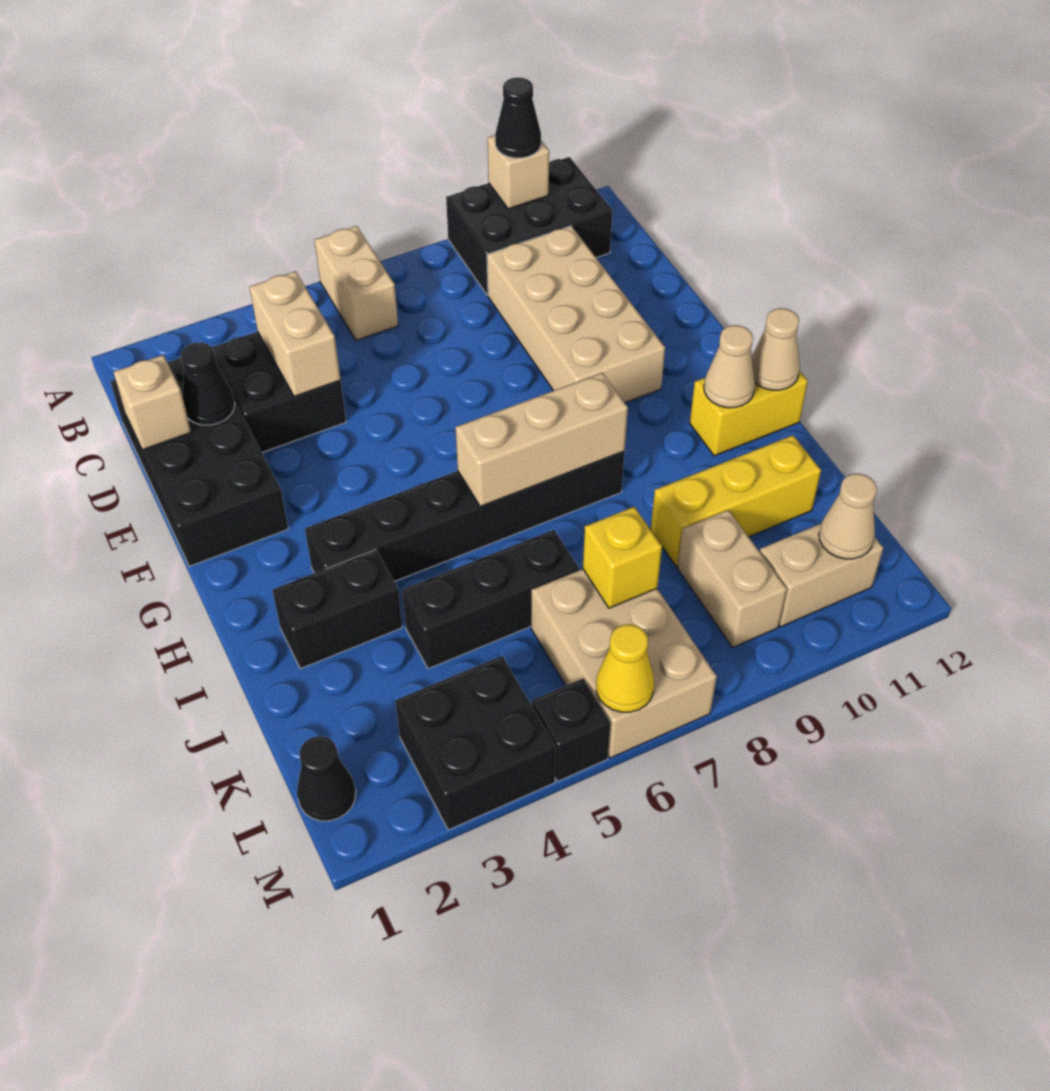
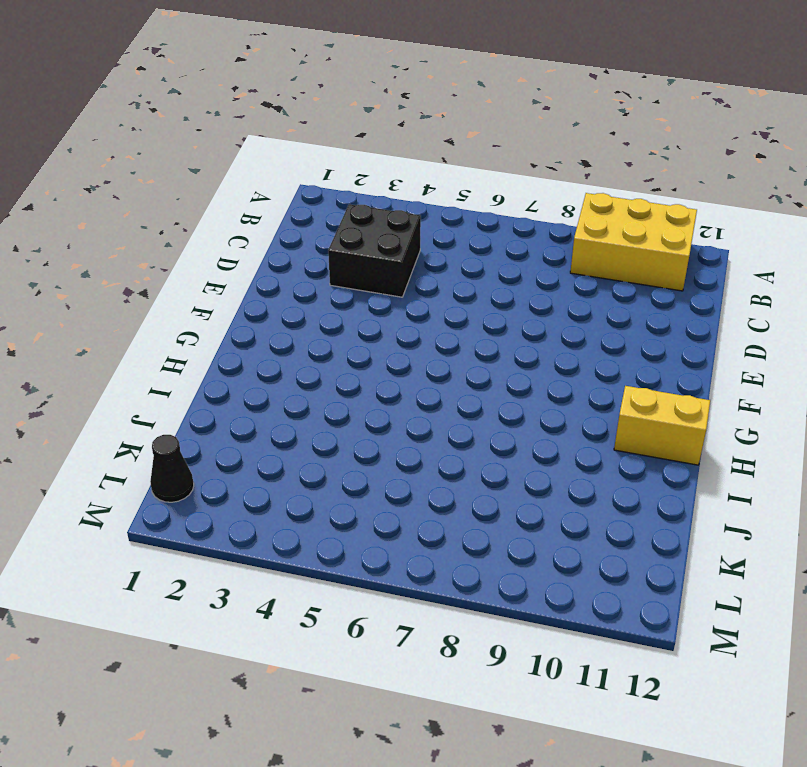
yellow 2x3 brick [570,193,697,291] -> black 2x3 brick [446,157,612,295]
none -> tan 1x2 brick [315,226,398,340]
none -> black 2x4 brick [111,357,288,566]
none -> tan 2x4 brick [487,226,665,403]

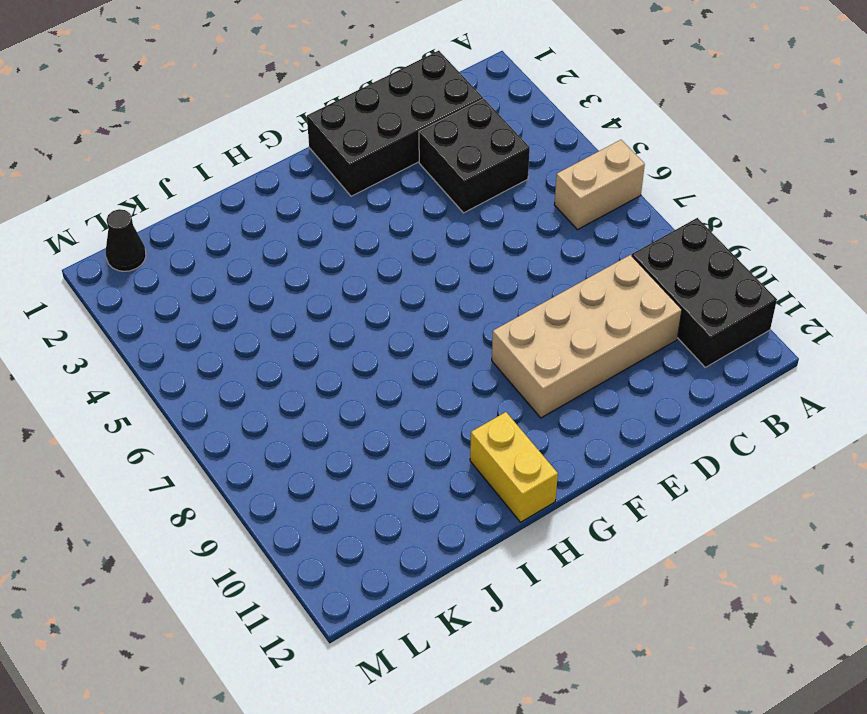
none -> black 1x6 brick [305,451,624,582]
none -> black 1x2 brick [272,550,402,669]
none -> black 1x3 brick [402,530,579,669]

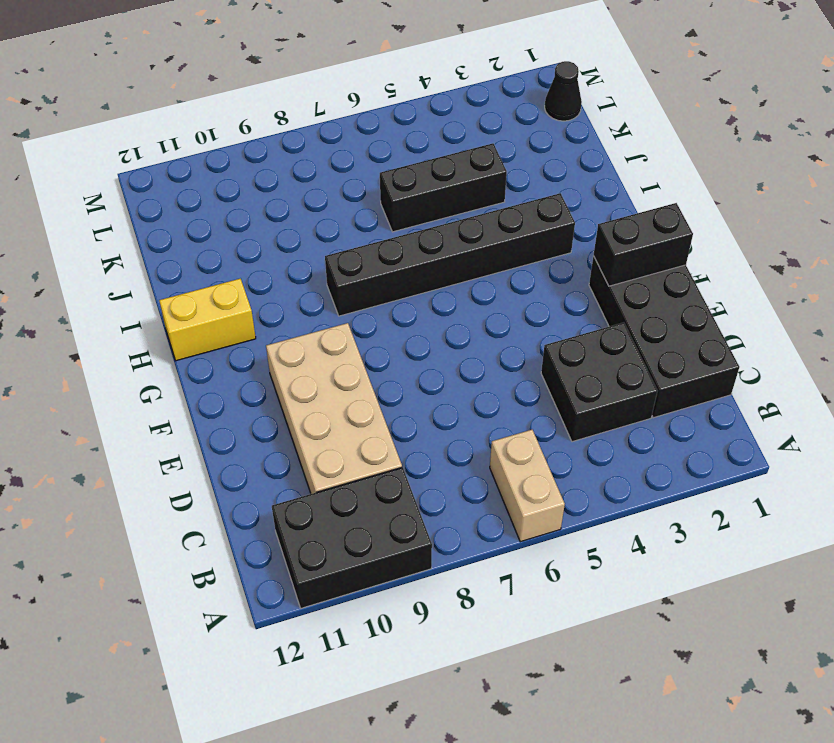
black 1x2 brick [594,203,693,286] -> black 1x2 brick moved to [272,550,402,669]
none -> yellow 1x3 brick [651,435,821,567]
none -> tan 2x3 brick [531,569,717,758]
none -> tan 1x2 brick [677,510,787,647]

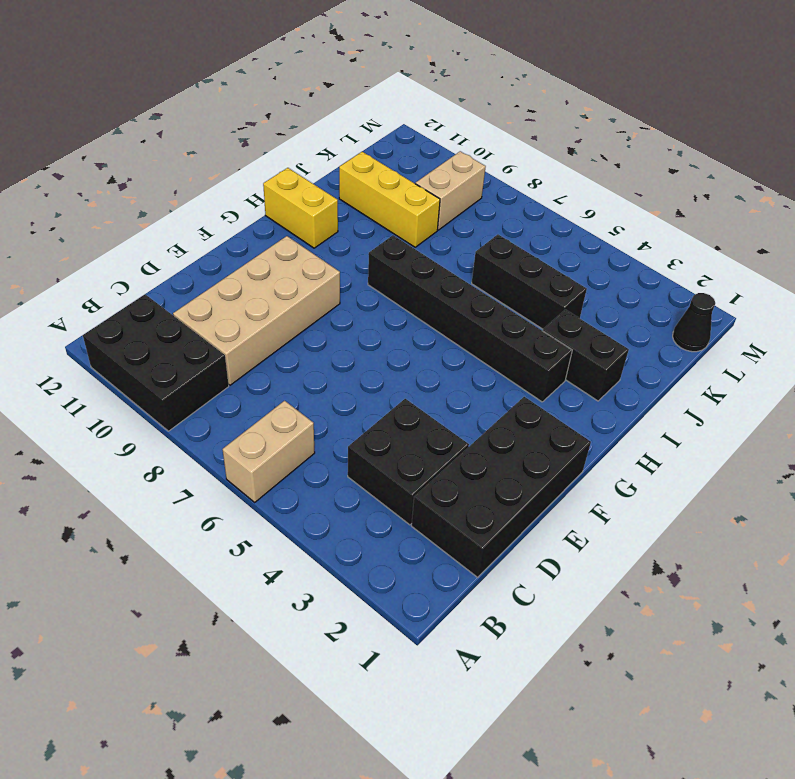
none -> tan 2x3 brick [531,569,717,758]
none -> black 2x2 brick [395,656,556,830]
none -> tan 1x2 brick [760,524,883,627]

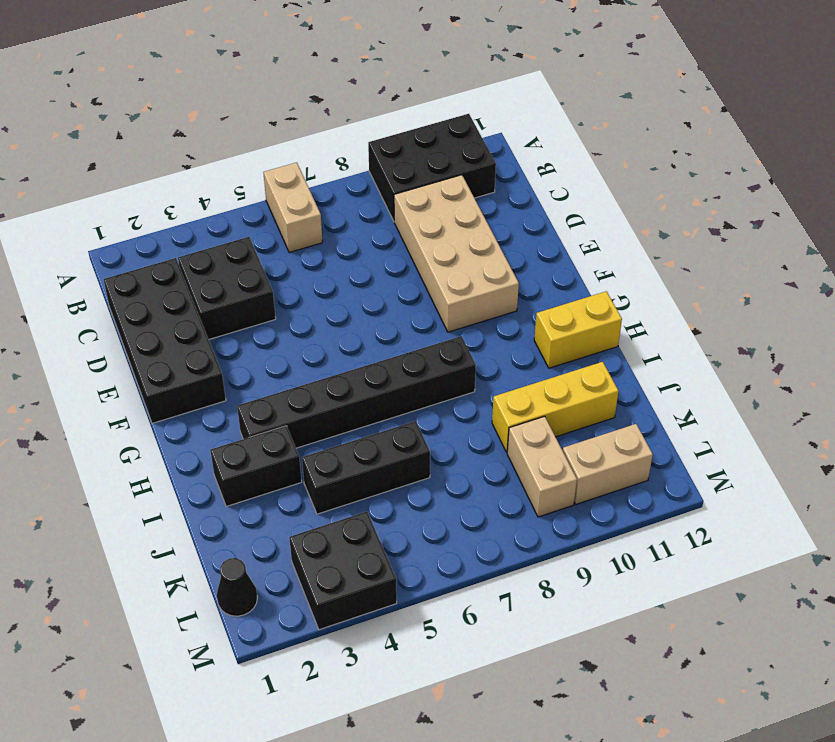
none -> tan 2x3 brick [531,569,717,758]
none -> black 1x1 brick [532,679,610,782]
none -> tan 1x1 brick [488,135,549,209]

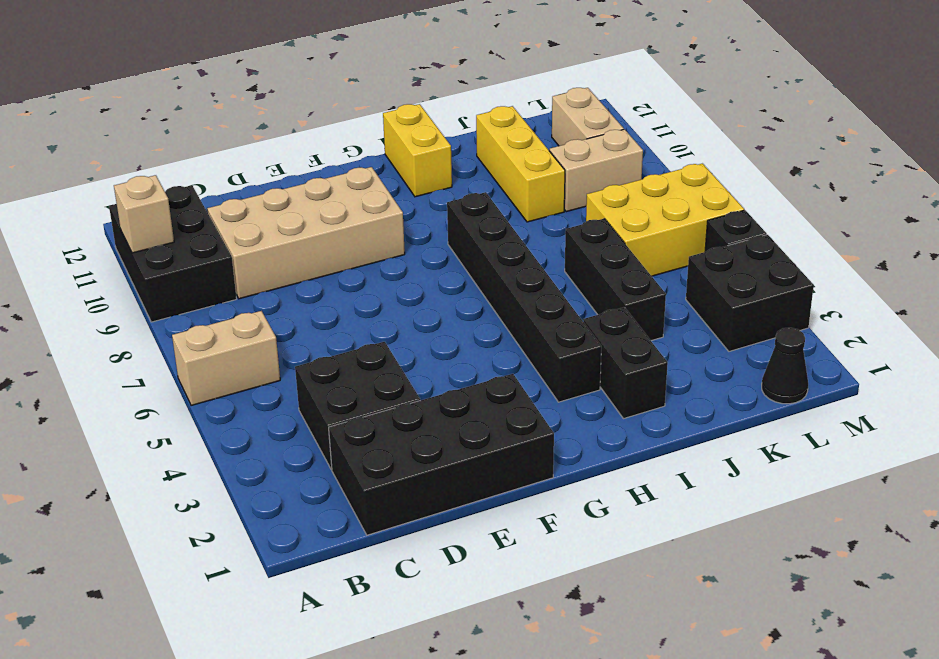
yellow 2x3 brick [586,164,744,276] -> tan 2x3 brick [531,569,717,758]
none -> tan 1x2 brick [249,271,341,396]
none -> tan 1x1 brick [114,355,191,450]
none -> black 1x1 cone [181,343,235,425]

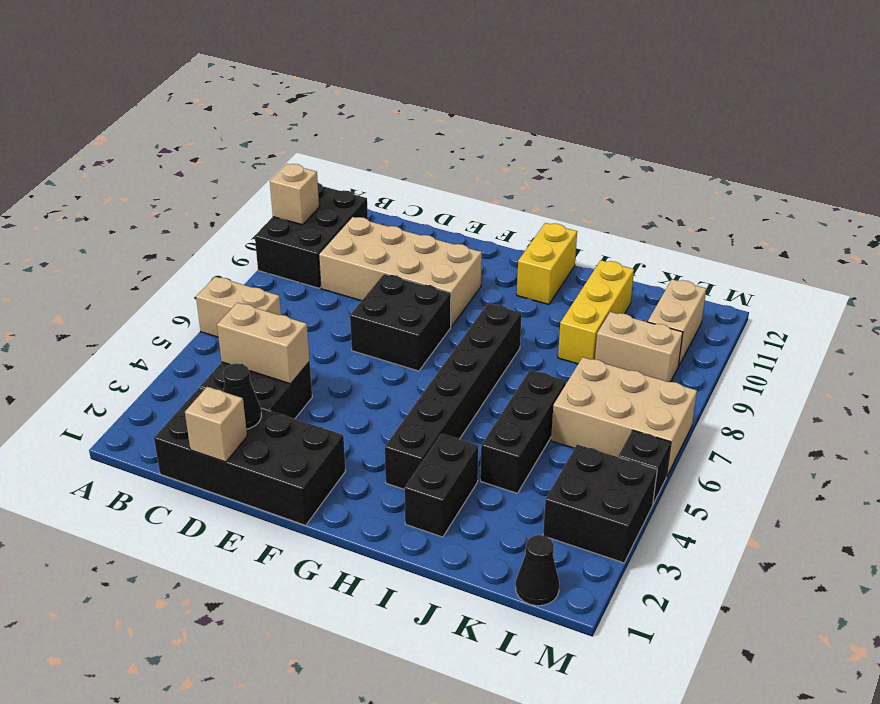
black 2x2 brick [350,274,451,371] -> none
none -> tan 1x3 brick [455,373,628,507]
none -> tan 1x1 cone [704,325,755,408]
none -> tan 1x1 cone [752,308,800,390]

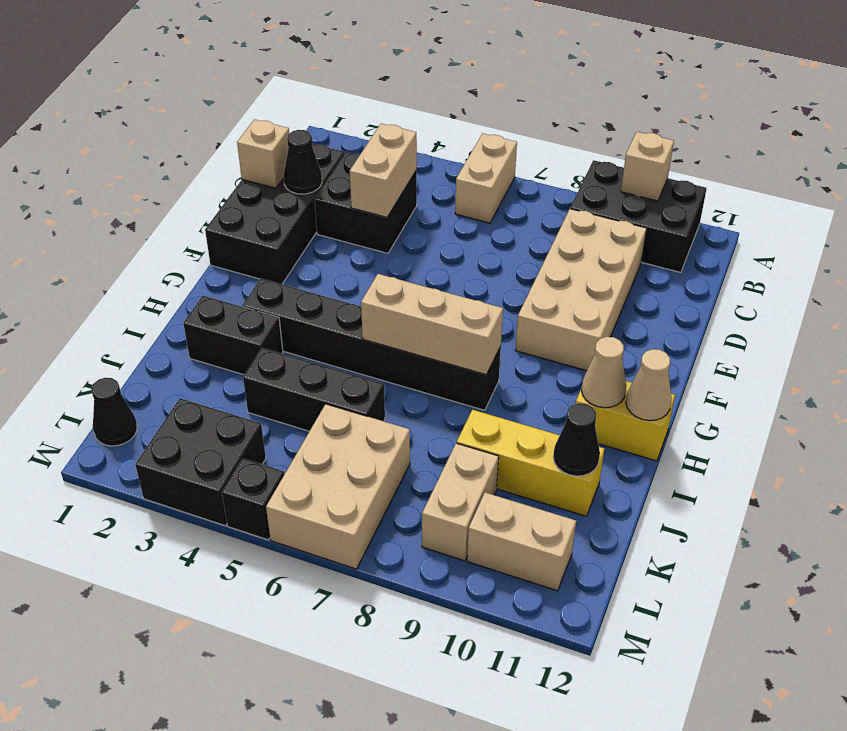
black 1x1 cone [553,403,600,476] -> black 1x1 cone moved to [495,78,541,158]
none -> yellow 1x1 brick [583,507,662,608]
none -> tan 1x1 cone [819,474,877,559]
none -> yellow 1x1 cone [596,624,654,712]

